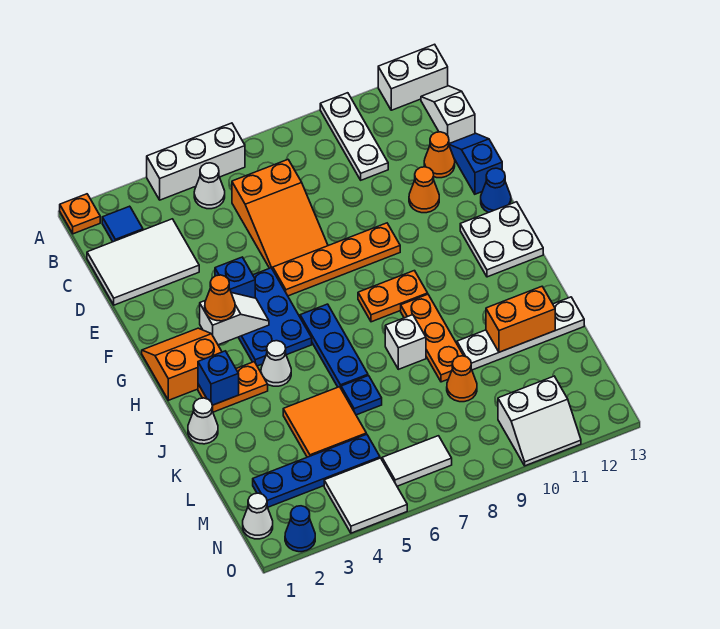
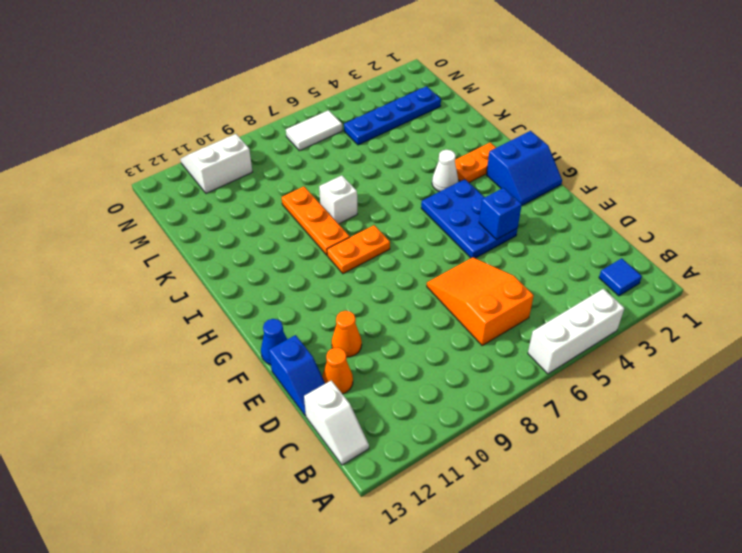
blue 2x2 slope [486,131,562,205] -> orange 2x2 slope [142,328,222,400]
none -> orange 1x1 plate [60,194,100,234]
none -> white 1x3 plate [320,93,388,180]
none -> white 1x2 brick [378,44,448,110]
none -> white 1x1 cone [194,163,225,209]

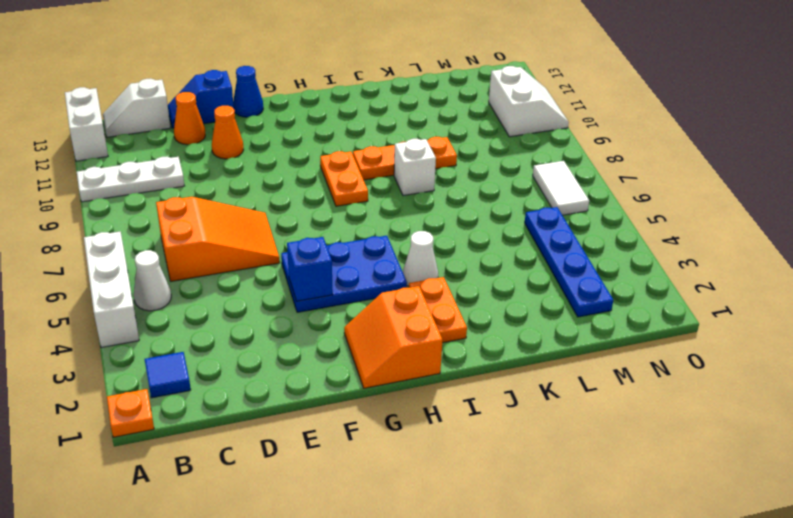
none -> white 2x3 tile [87,219,199,305]
none -> orange 1x4 plate [273,223,400,296]
none -> white 2x2 plate [460,202,543,277]
none -> blue 1x3 plate [300,304,368,388]

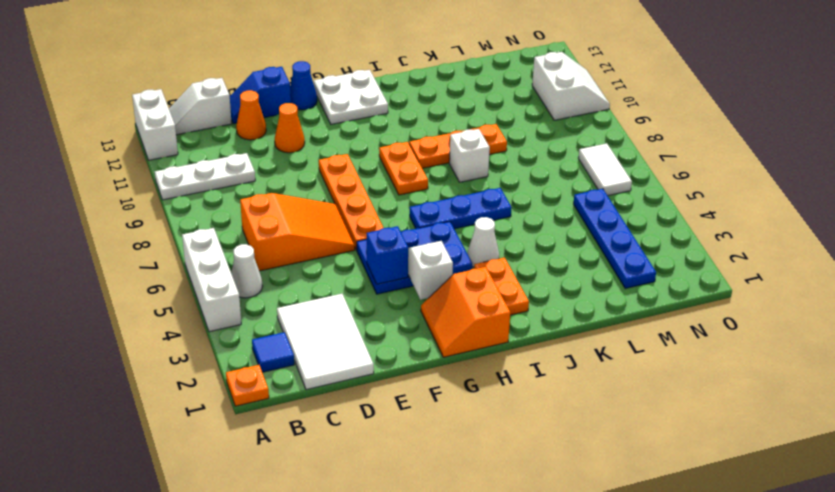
none -> white 1x1 cone [188,398,218,444]
none -> orange 2x2 tile [283,387,366,457]
none -> blue 1x1 plate [341,376,382,415]
none -> white 1x4 plate [457,297,584,370]

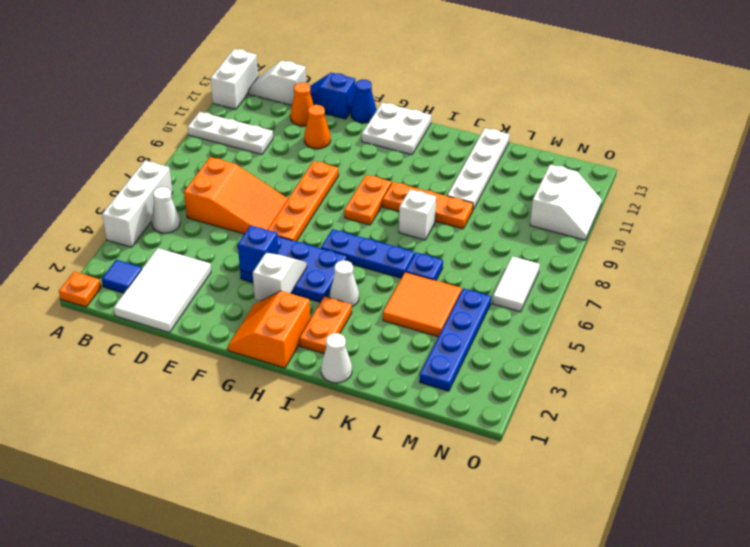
none -> orange 1x1 cone [447,356,477,402]
none -> white 1x1 cone [243,493,273,539]
none -> white 2x2 tile [324,458,407,533]
none -> blue 1x1 cone [285,506,315,552]

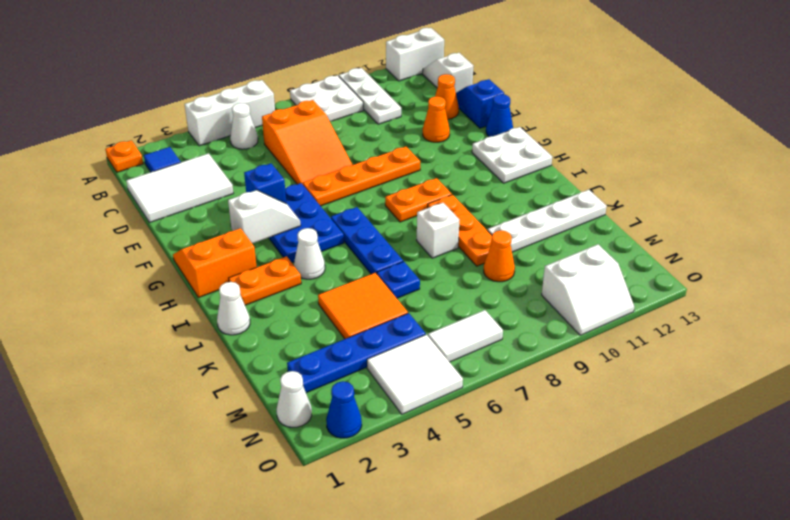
white 2x2 plate [290,75,363,121] -> none
none -> blue 1x1 brick [198,351,239,405]
none -> orange 1x2 brick [486,287,555,352]
none -> orange 1x1 cone [205,275,235,321]

